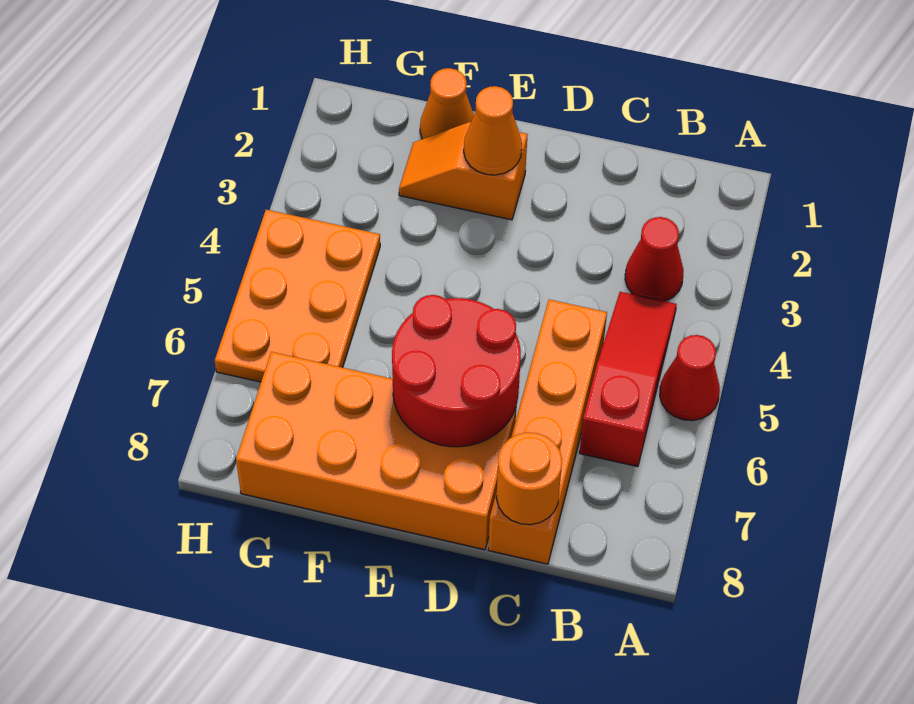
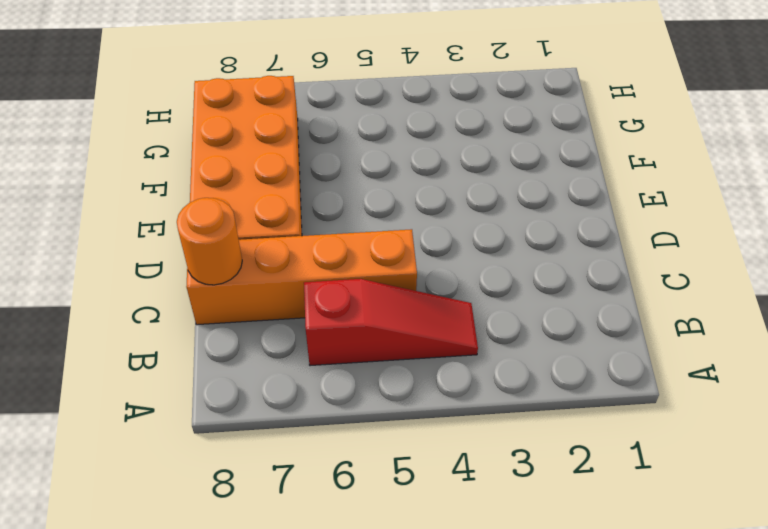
none -> red 1x1 cone [660,335,720,421]
none -> red 1x1 cone [625,217,684,301]

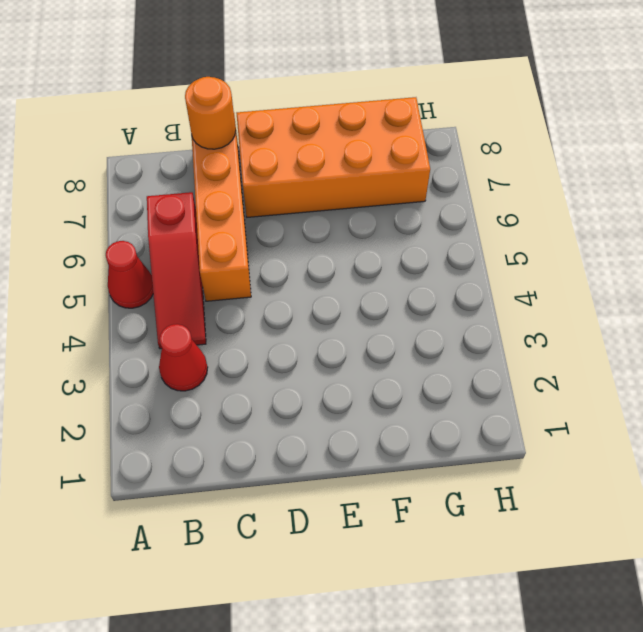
none -> orange 1x2 slope [399,122,528,220]
none -> orange 1x1 cone [420,68,474,139]

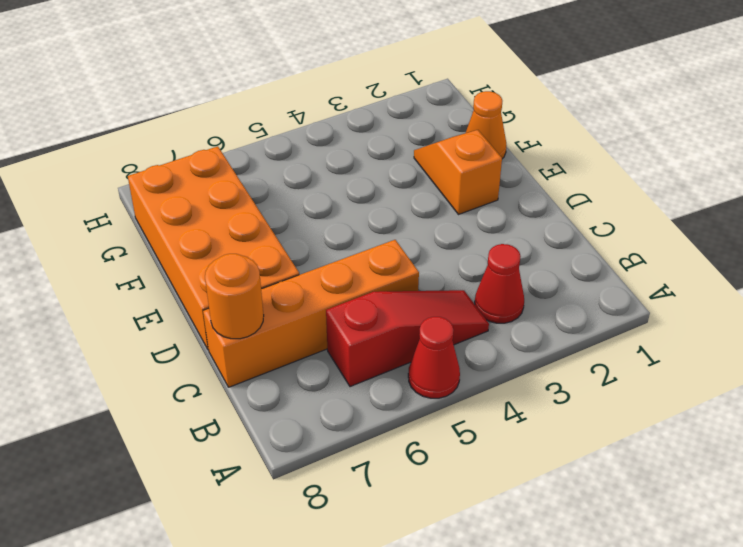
none -> orange 2x3 plate [215,210,380,382]
none -> red 2x2 round brick [392,295,521,447]

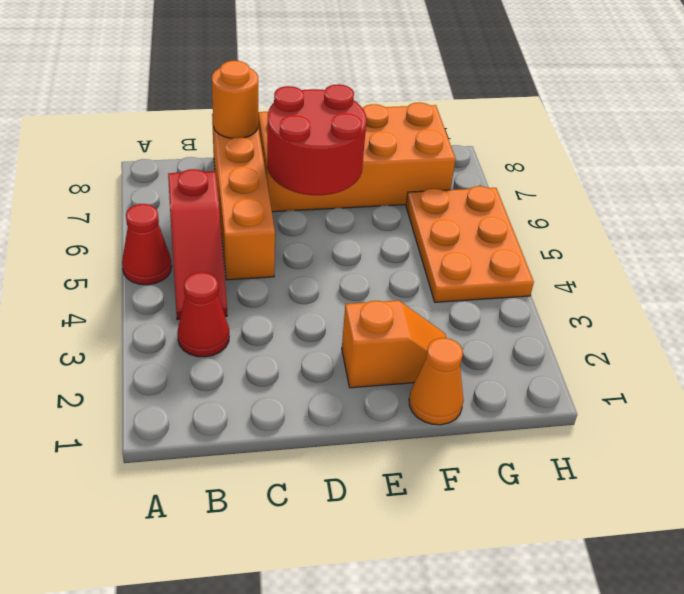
none -> orange 1x1 cone [464,86,522,175]

